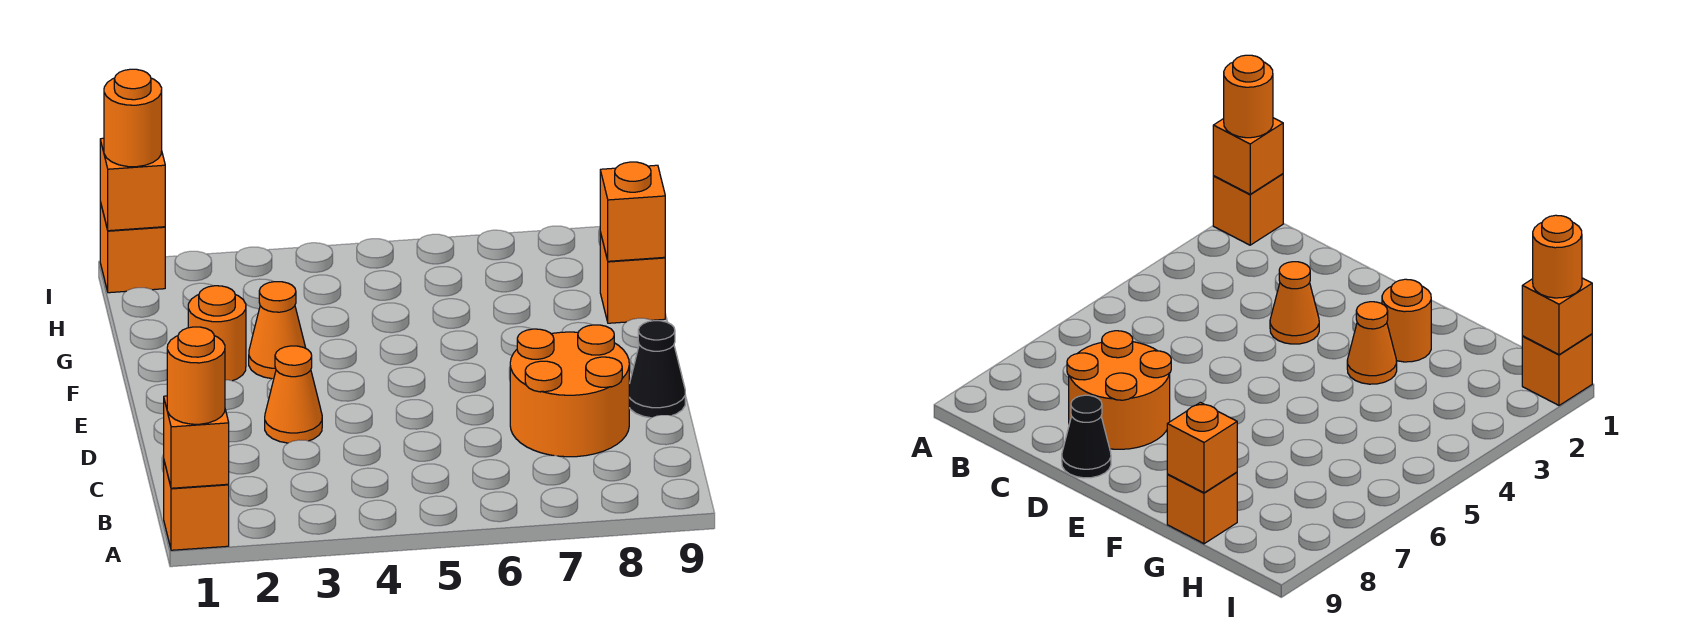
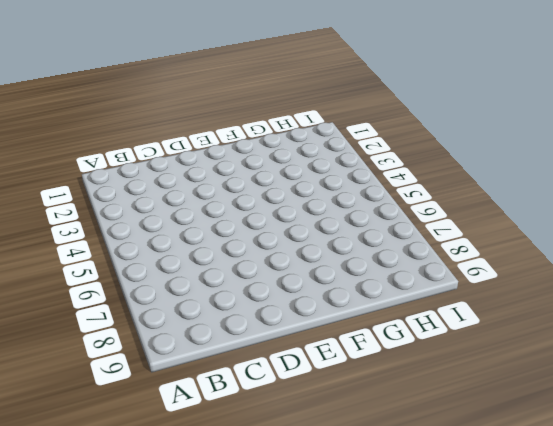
none -> orange 1x1 brick [164,462,229,550]
none -> orange 2x2 round brick [510,325,629,457]
none -> orange 1x1 cone [265,346,322,443]

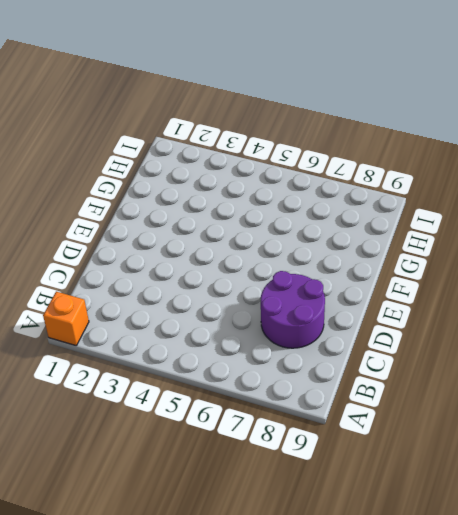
purple 2x2 round brick [261,271,325,348] -> orange 2x2 round brick [510,325,629,457]
none -> orange 1x1 cone [265,346,322,443]
none -> black 1x1 cone [629,321,685,418]
none -> orange 1x1 round brick [188,286,246,381]

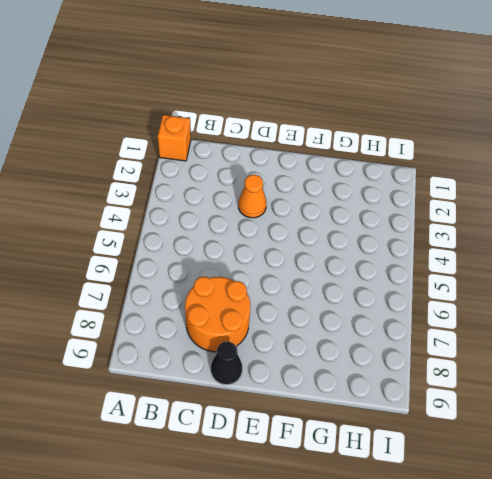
none -> orange 1x1 round brick [188,286,246,381]
none -> orange 1x1 cone [249,282,306,379]
none -> orange 1x1 brick [600,233,665,323]

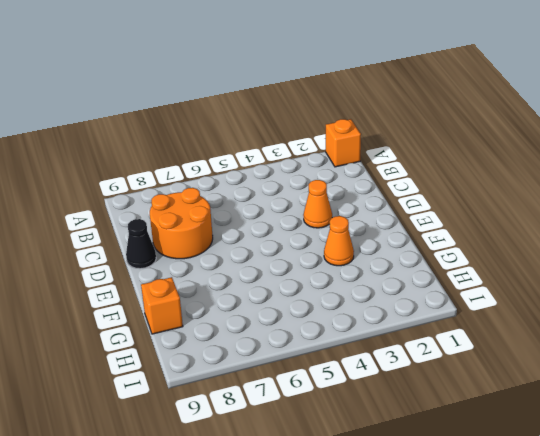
none -> orange 1x1 round brick [188,286,246,381]
none -> orange 1x1 brick [100,202,165,293]
none -> orange 1x1 brick [164,396,229,488]

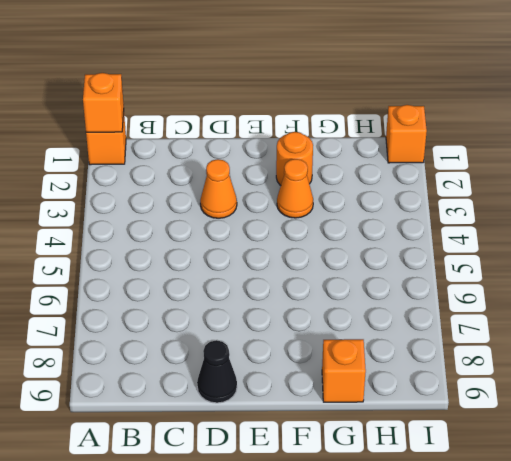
none -> orange 2x2 round brick [510,325,629,457]
none -> orange 1x1 brick [600,162,665,261]
none -> orange 1x1 brick [100,138,165,231]

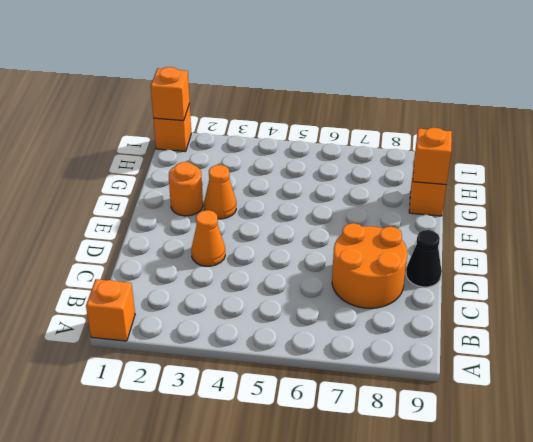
none -> orange 1x1 brick [164,396,229,488]
none -> orange 1x1 round brick [167,327,225,424]
none -> orange 1x1 round brick [104,69,162,167]

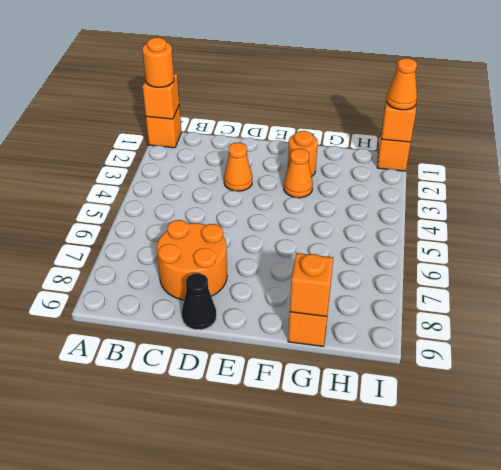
orange 1x1 cone [386,58,417,110] -> orange 1x1 round brick [104,69,162,167]

